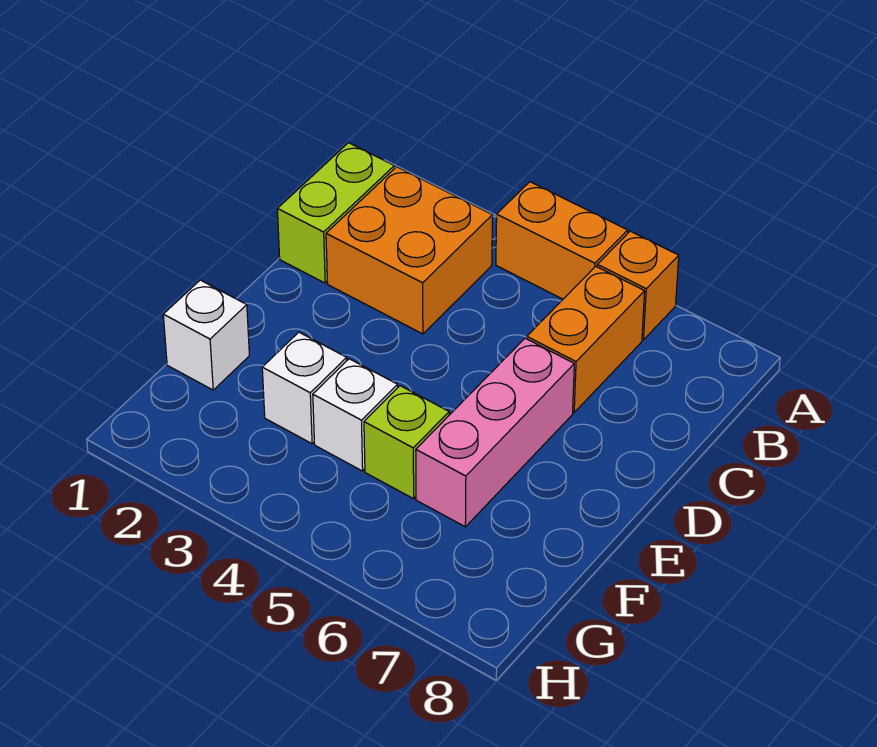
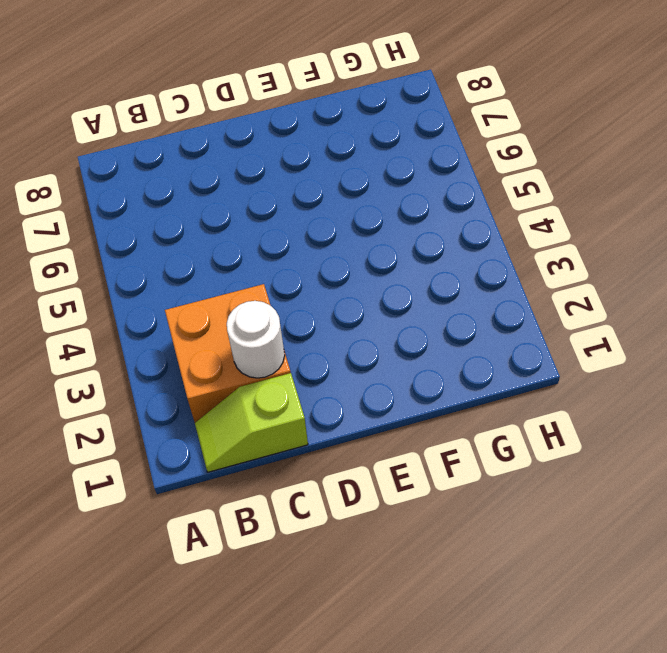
lime 1x2 slope [195,373,308,472] -> lime 1x2 brick [277,143,394,283]
white 1x1 round brick [227,301,285,378] -> none
none -> orange 1x2 brick [496,182,628,299]
none -> orange 1x1 brick [597,231,679,340]

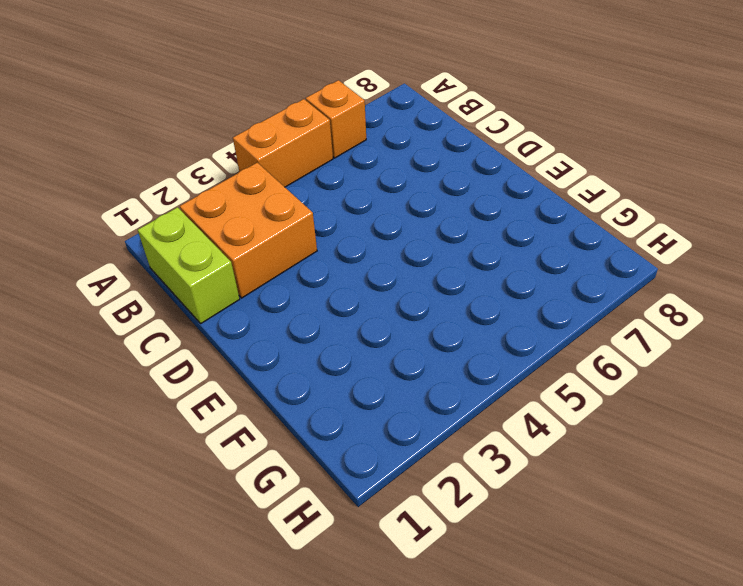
none -> orange 1x2 brick [527,266,645,412]
none -> pink 1x3 brick [416,338,574,527]

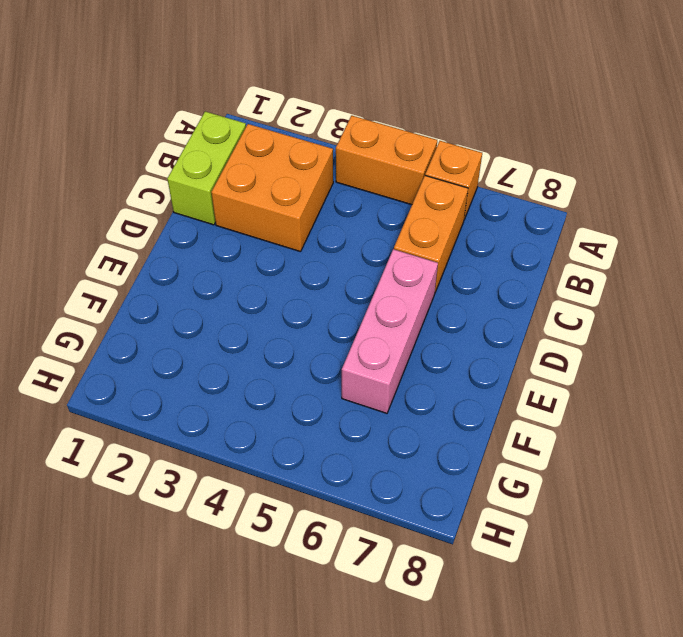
none -> white 1x1 brick [163,280,249,390]
none -> white 1x1 brick [262,332,347,444]

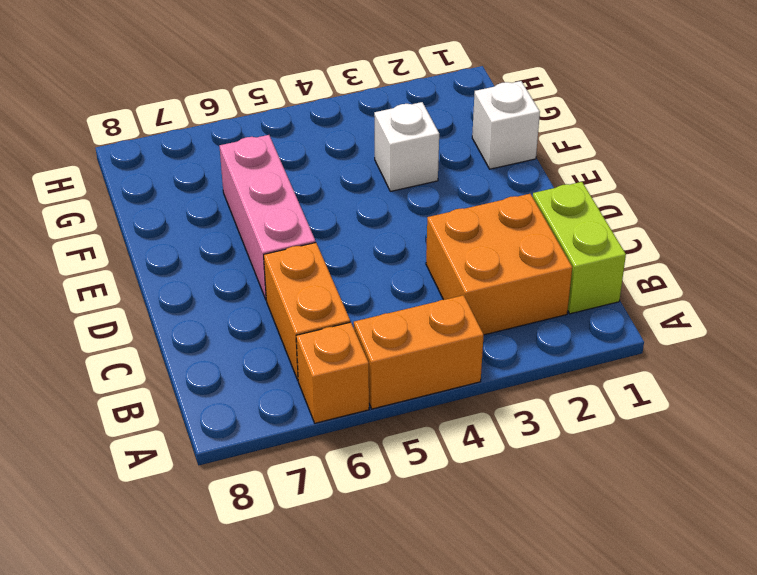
none -> white 1x1 brick [313,359,398,471]
none -> lime 1x1 brick [364,386,449,499]

